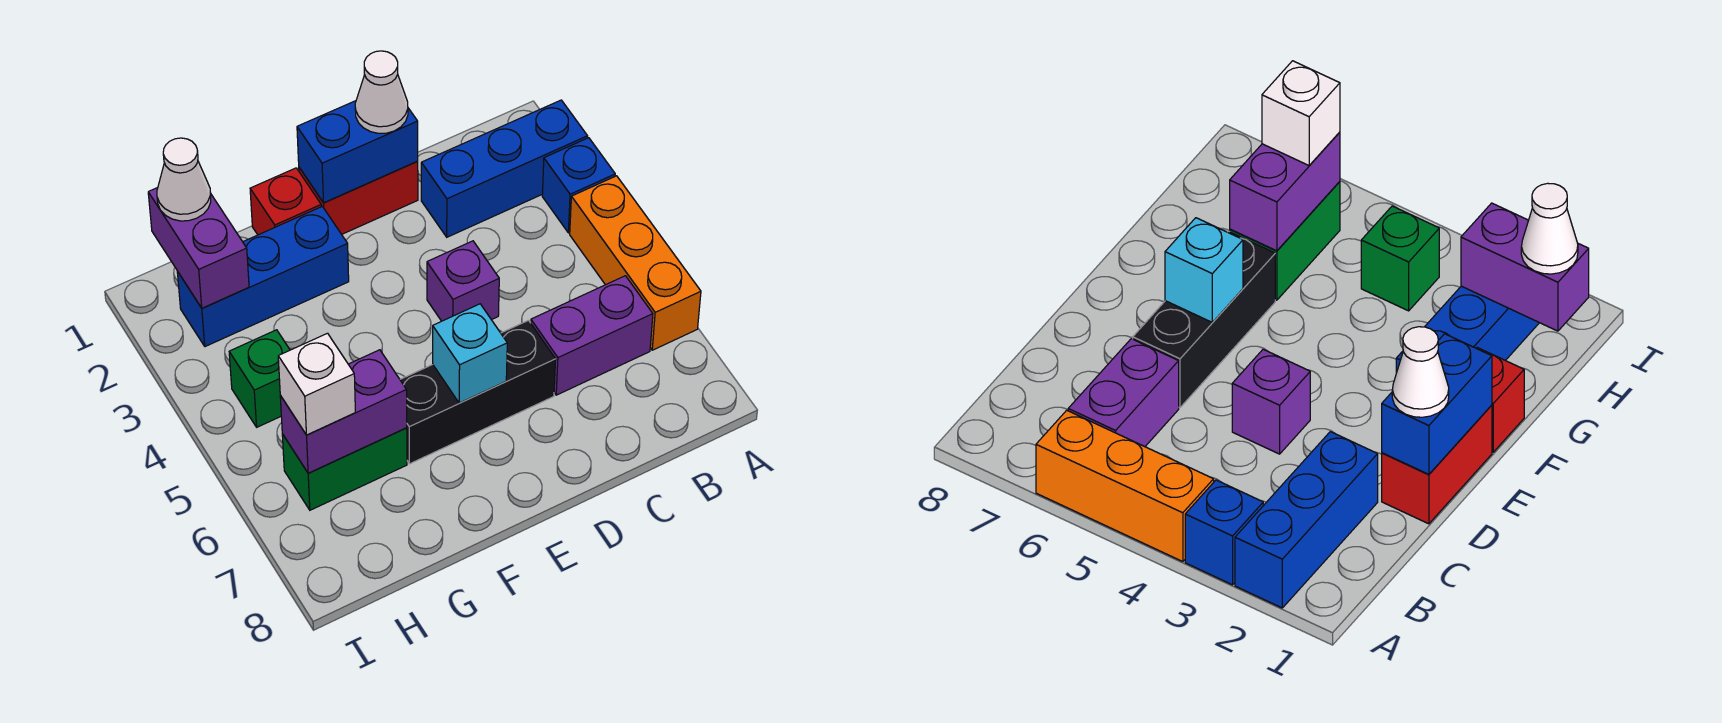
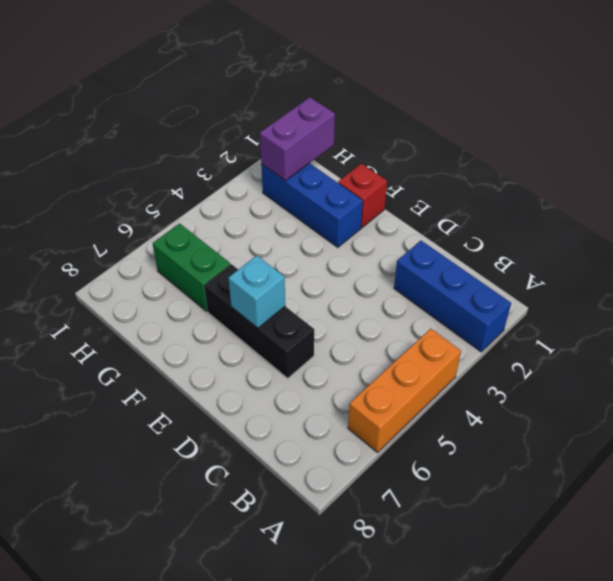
none -> blue 1x1 brick [542,138,615,233]
none -> purple 1x2 brick [531,276,653,395]
none -> red 1x2 brick [299,162,418,234]

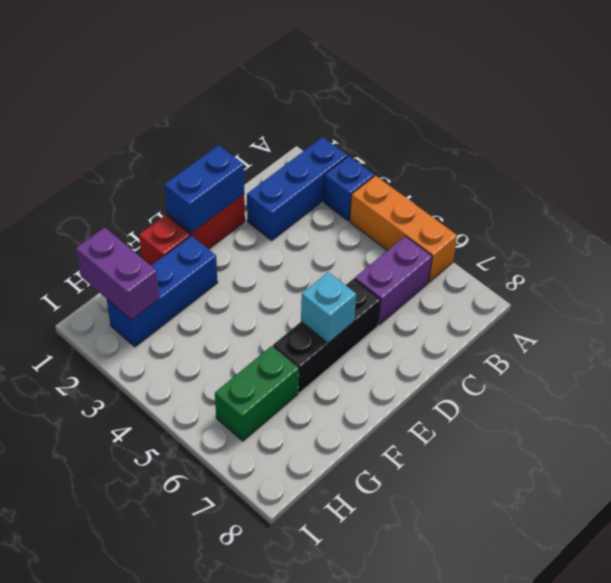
none -> purple 1x1 brick [427,241,499,321]
none -> green 1x1 brick [229,330,290,427]
none -> purple 1x2 brick [280,350,407,473]

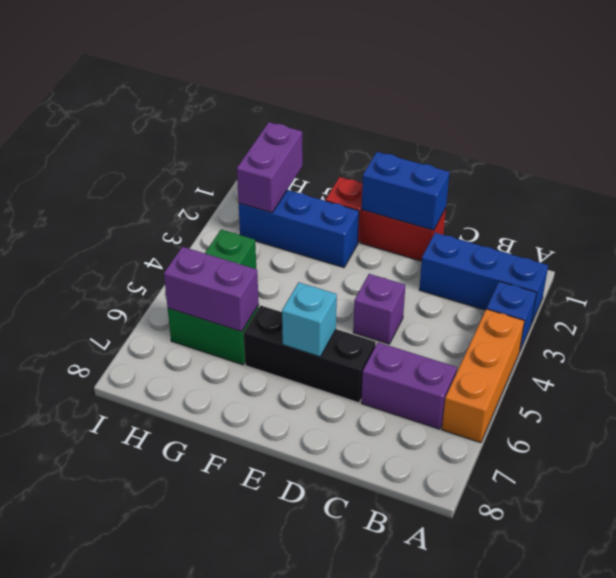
none -> white 1x1 cone [355,51,408,133]
none -> white 1x1 cone [157,138,211,221]
none -> white 1x1 brick [278,333,355,435]

